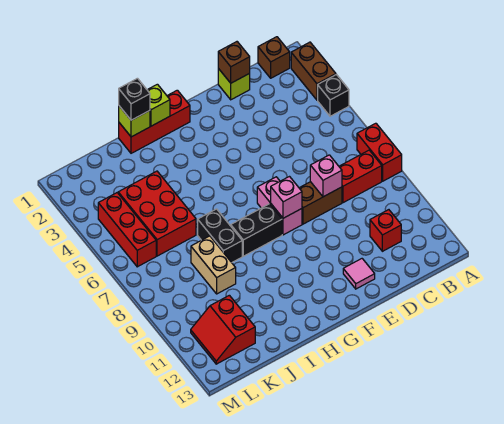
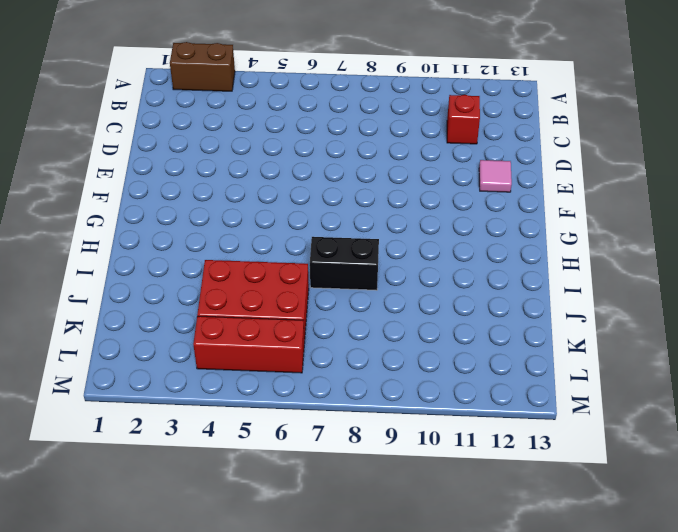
none -> black 1x1 brick [318,75,349,116]
none -> red 1x2 brick [357,123,402,181]
none -> brown 1x1 brick [258,37,290,78]

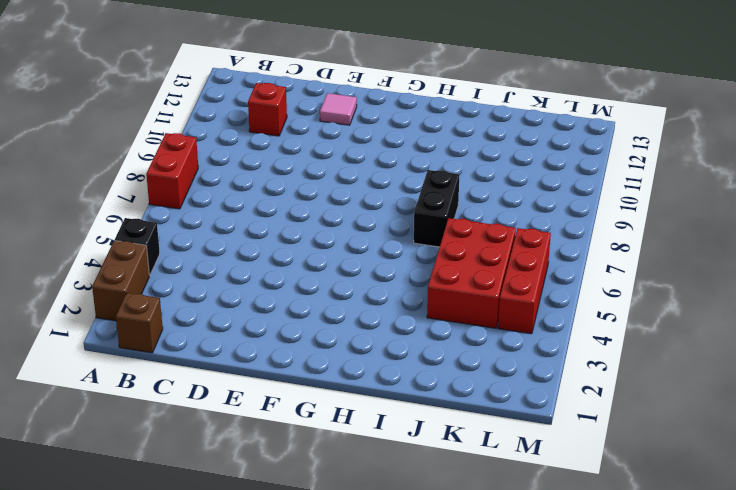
none -> red 1x2 brick [339,150,382,203]
none -> lime 1x1 brick [218,69,250,100]
none -> brown 1x2 brick [299,182,342,224]

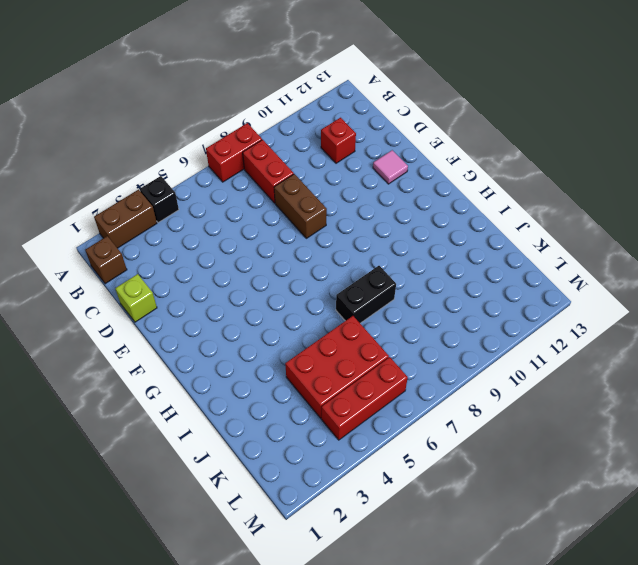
none -> pink 1x2 brick [257,177,302,235]
none -> red 1x3 brick [119,90,190,153]
none -> black 1x2 brick [231,204,282,256]

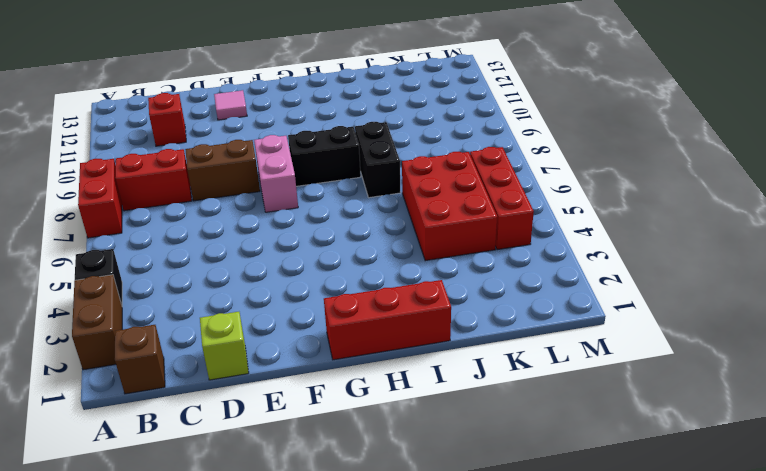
none -> tan 1x2 brick [191,236,236,294]
none -> red 2x2 slope [191,295,255,364]
none -> brown 1x1 brick [218,42,250,83]

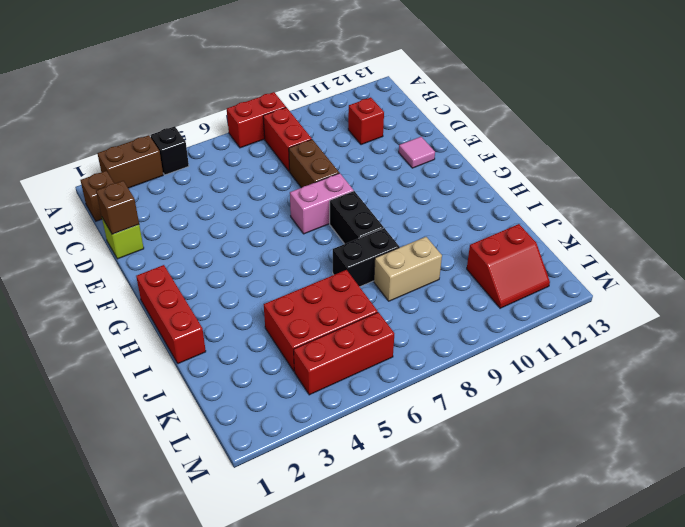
none -> pink 1x1 brick [310,155,342,197]
none -> pink 1x1 brick [271,177,302,218]
none -> lime 1x1 brick [148,84,170,126]

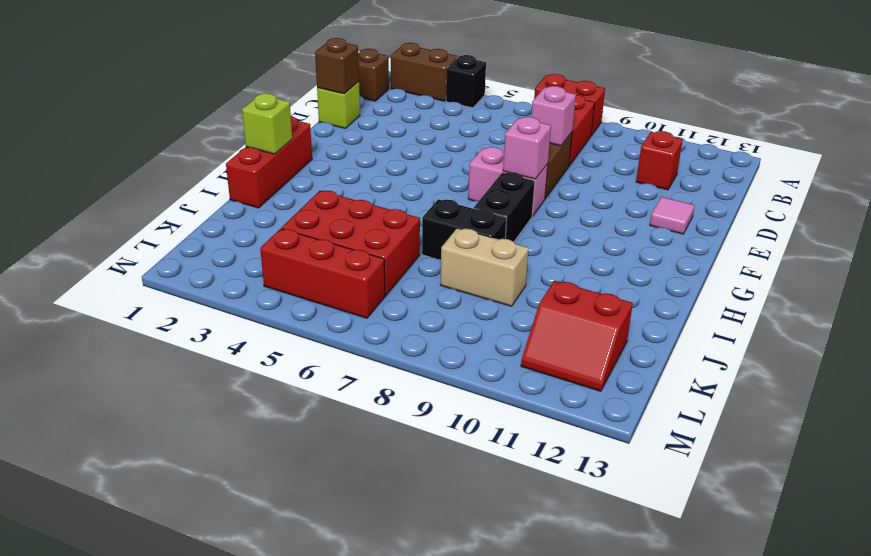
none -> lime 1x1 brick [119,106,150,137]
none -> black 1x1 brick [119,78,150,120]

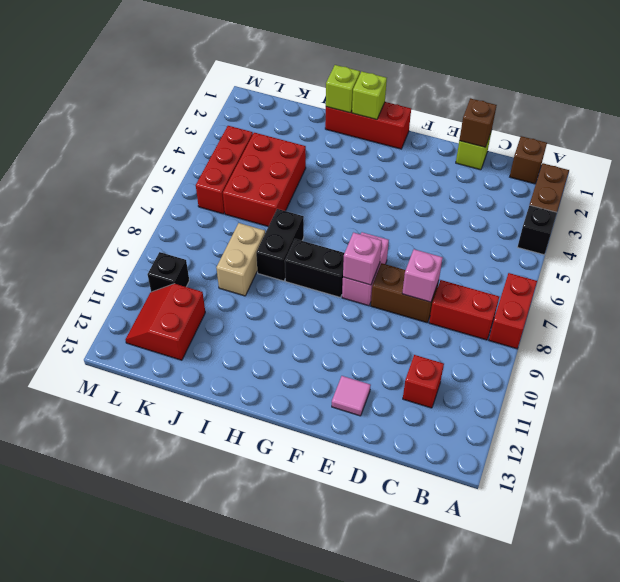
black 1x1 brick [148,252,189,292] -> black 1x1 brick moved to [119,78,150,120]

